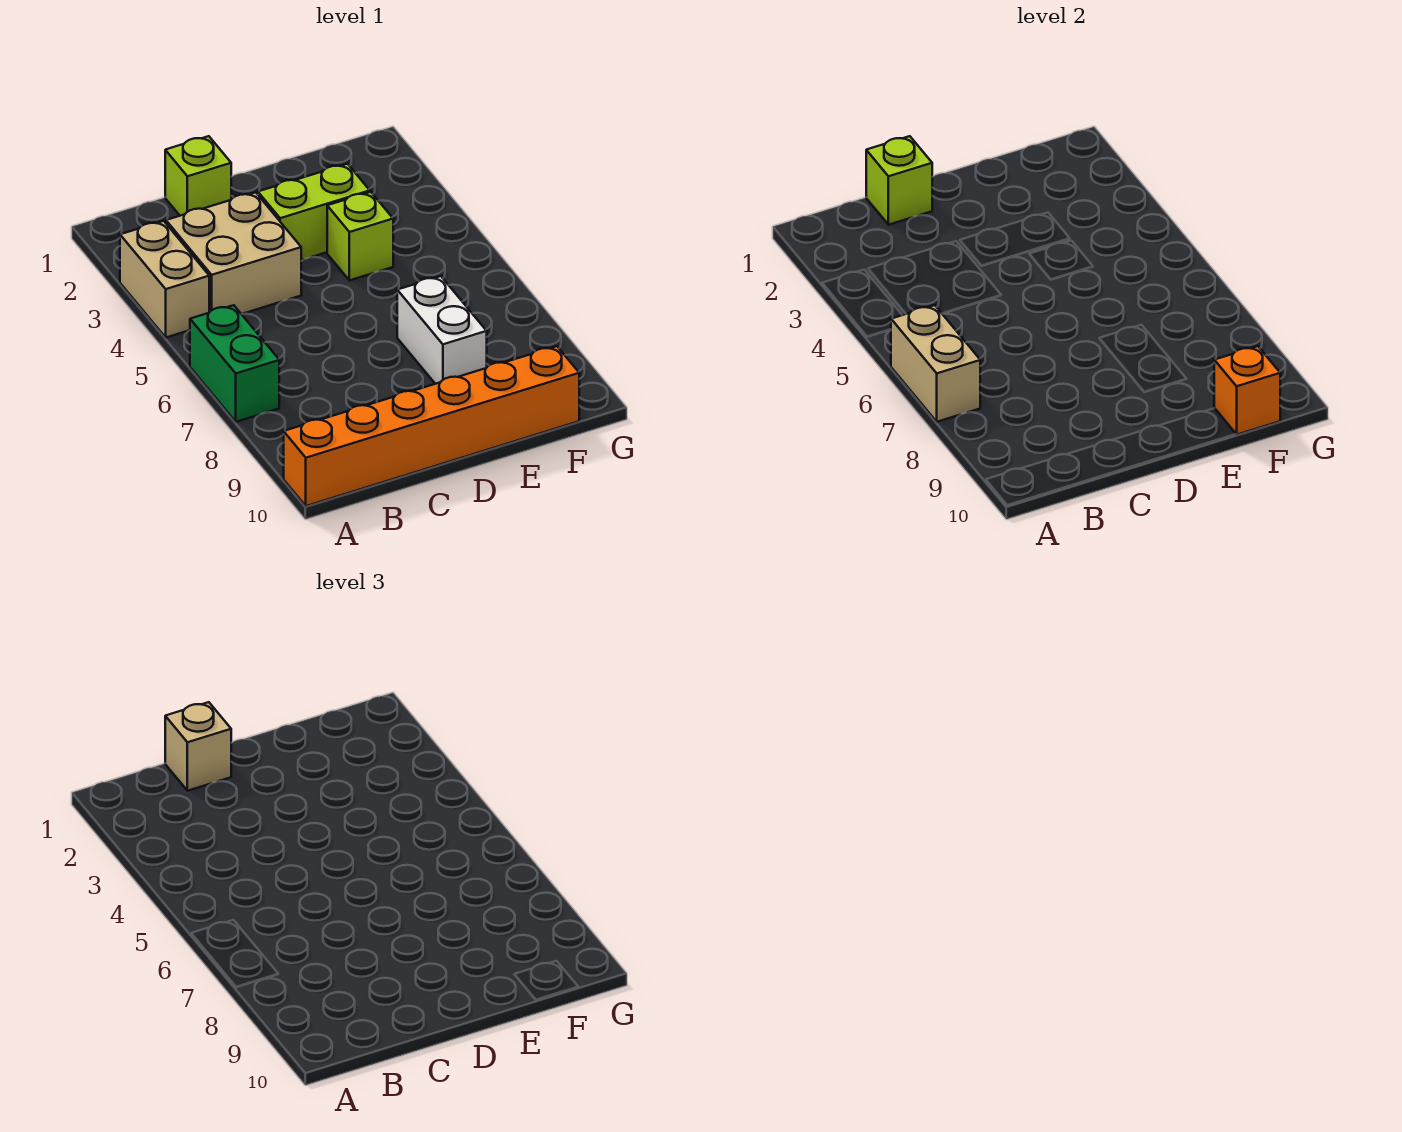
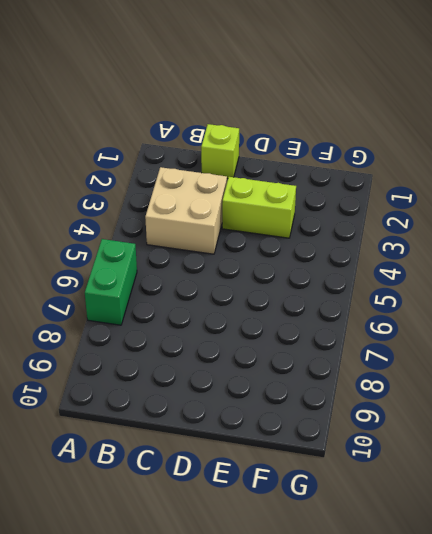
none -> tan 1x2 brick [120,221,209,337]
none -> orange 1x6 brick [284,346,579,506]
none -> lime 1x1 brick [327,192,393,280]

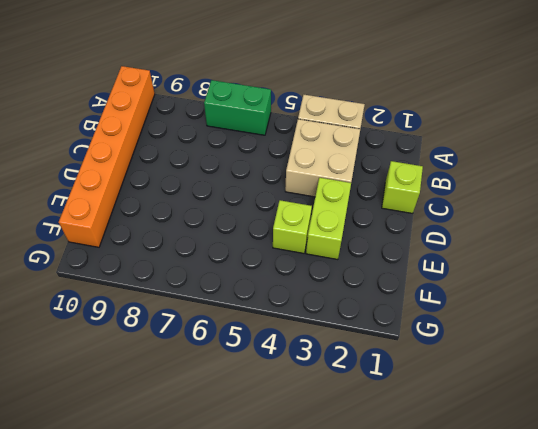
none -> white 1x2 brick [397,276,487,384]
none -> tan 1x2 brick [891,305,980,422]
none -> lime 1x1 brick [866,136,932,225]

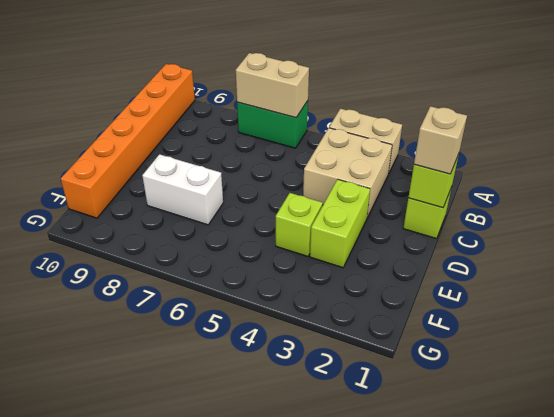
none -> orange 1x1 brick [1214,346,1280,435]

